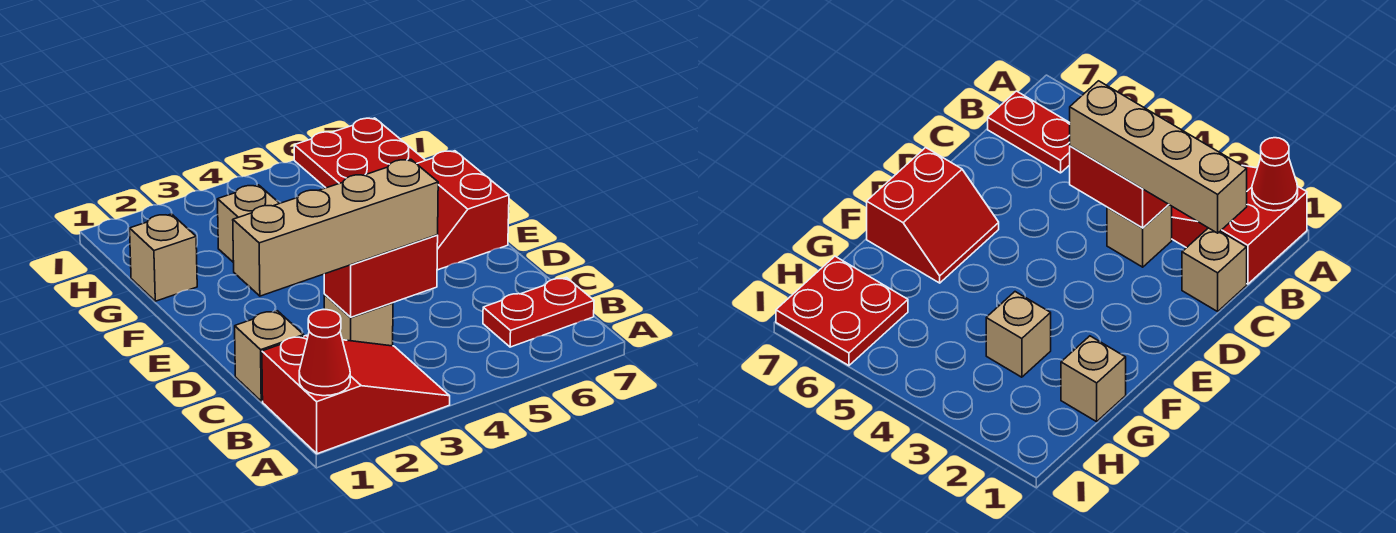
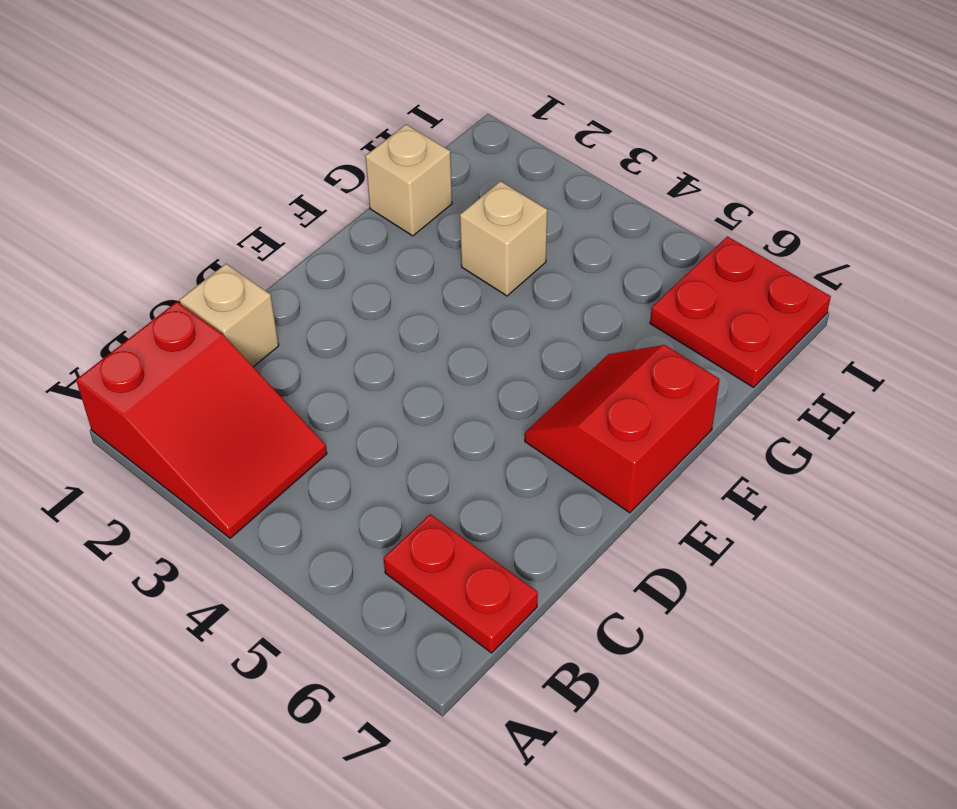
none -> tan 1x1 brick [324,295,393,346]
none -> red 1x1 cone [299,310,350,396]

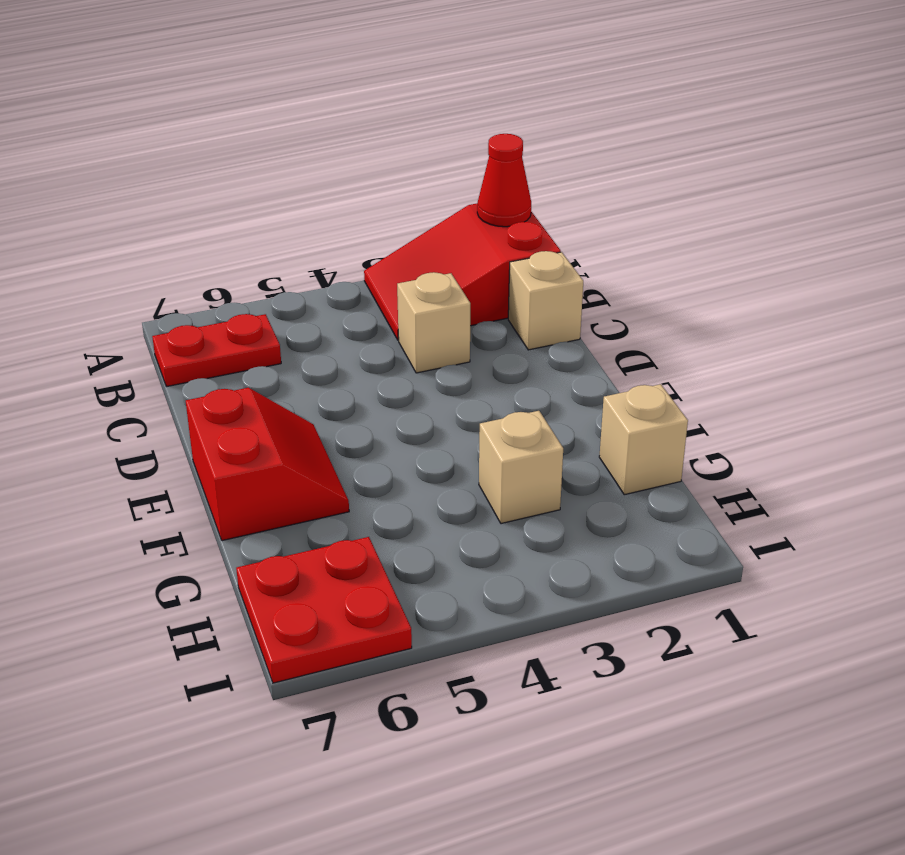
none -> red 1x2 brick [324,235,438,317]
none -> tan 1x4 brick [233,159,438,296]

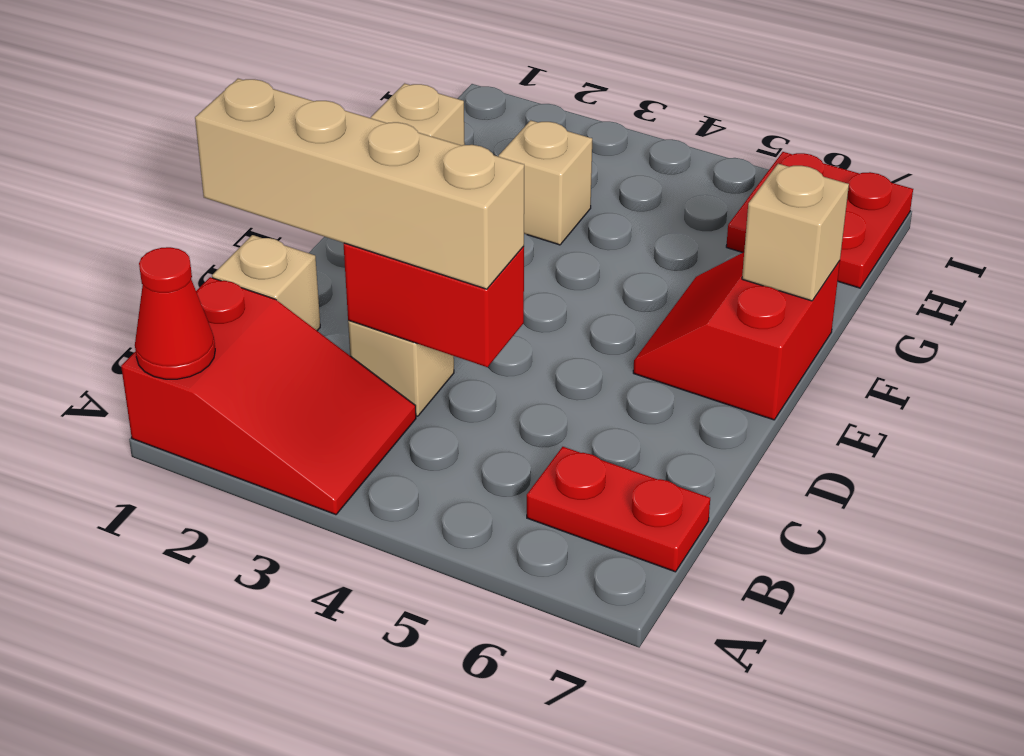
tan 1x1 brick [742,164,849,301] -> none

